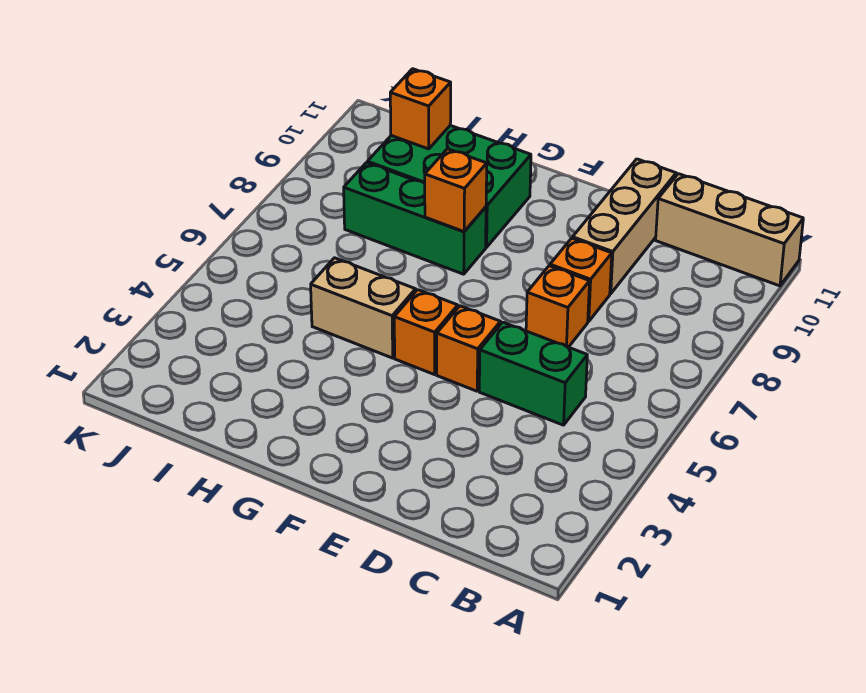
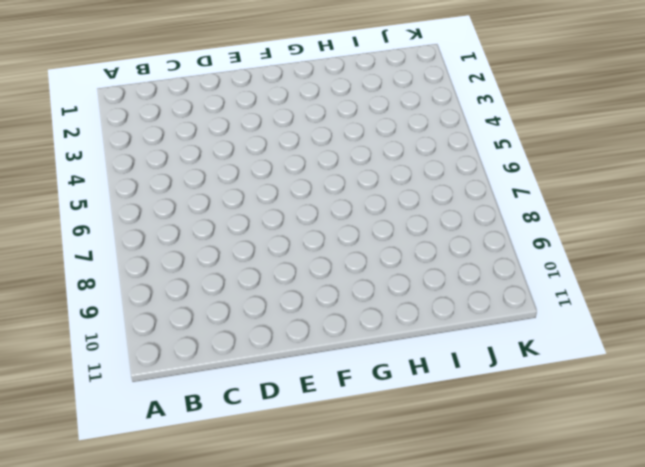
none -> tan 1x3 brick [656,174,803,286]
none -> green 1x2 brick [479,322,587,425]
none -> orange 1x1 brick [526,266,590,347]

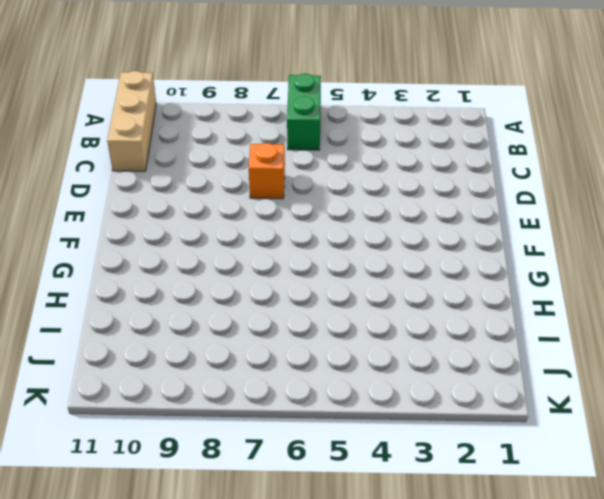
green 1x2 brick [287,74,321,150] -> green 1x2 brick moved to [479,322,587,425]
none -> orange 1x1 brick [550,238,612,321]
none -> tan 1x3 brick [573,159,676,294]
none -> orange 1x1 brick [437,306,500,391]

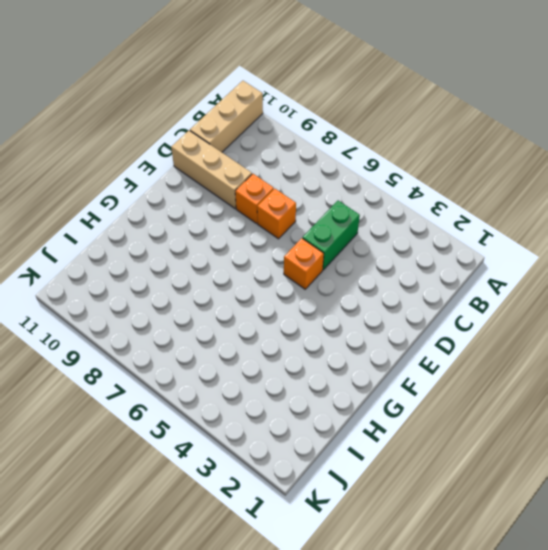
none -> orange 1x1 brick [394,290,458,375]
none -> tan 1x2 brick [311,258,416,358]
none -> green 1x3 brick [344,163,486,274]

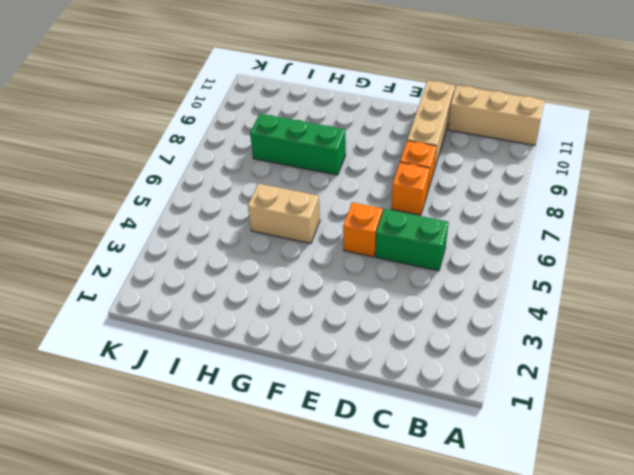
none -> orange 1x1 brick [394,290,458,375]
none -> green 2x3 brick [367,125,531,247]
none -> orange 1x1 brick [425,149,487,232]

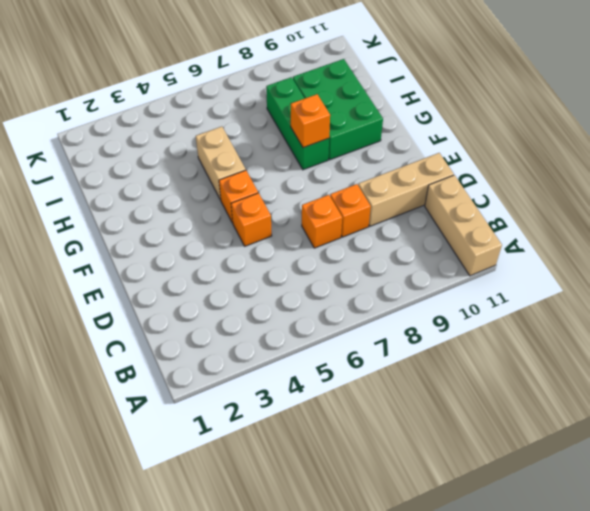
none -> green 1x2 brick [479,322,587,425]
none -> orange 1x1 brick [390,69,451,149]

